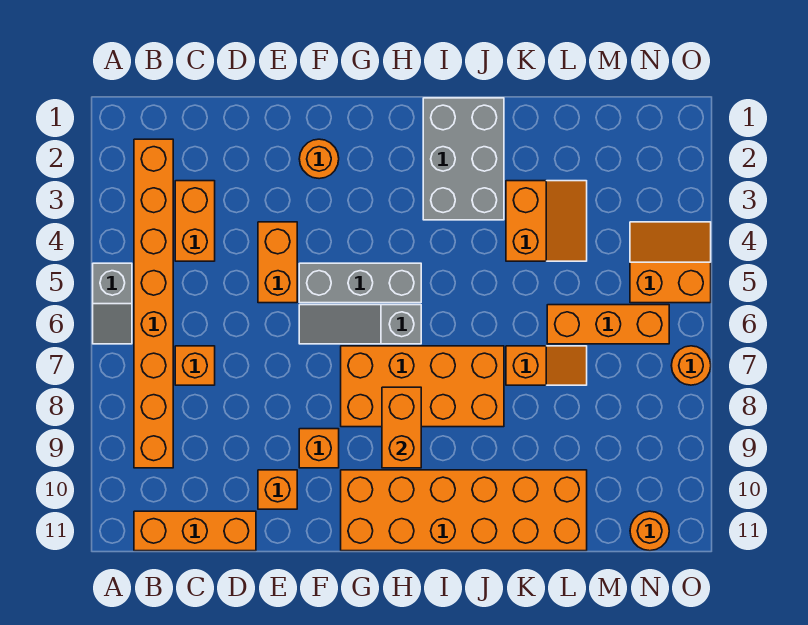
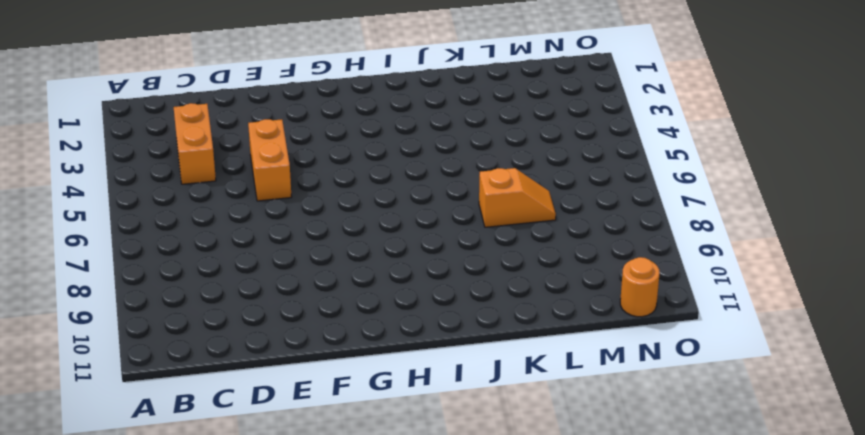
none -> grey 1x2 slope [93,263,132,344]
none -> orange 1x8 brick [134,139,173,468]
none -> orange 1x3 brick [134,511,256,551]

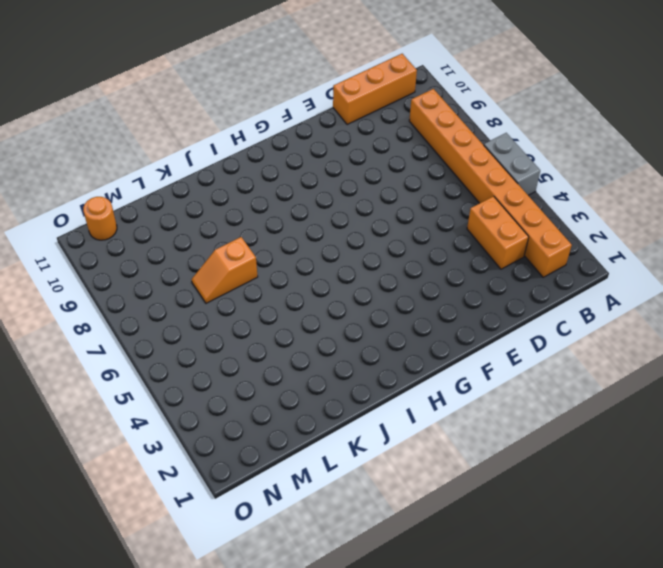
grey 1x2 brick [484,133,540,195] -> grey 1x2 slope [93,263,132,344]
none -> orange 1x1 brick [175,346,215,385]
none -> orange 1x2 brick [258,222,297,303]
none -> orange 1x1 brick [258,470,297,509]

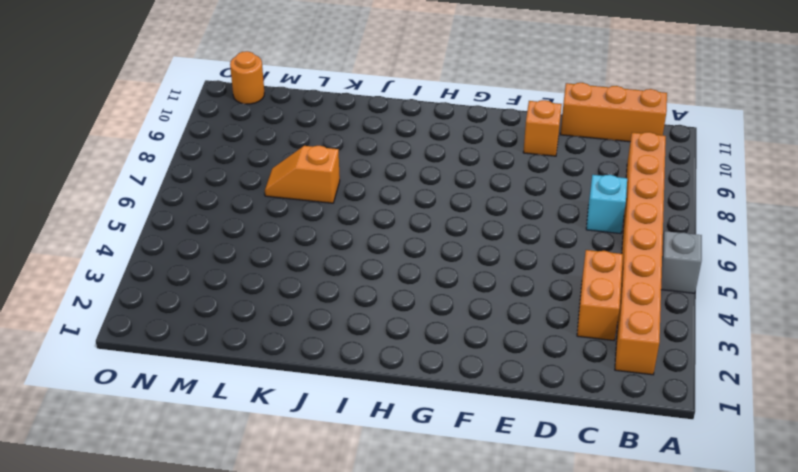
cyan 1x1 brick [586,175,627,234] -> orange 1x1 brick [175,346,215,385]
none -> orange 1x2 brick [258,222,297,303]
none -> orange 1x1 round brick [299,139,339,179]
none -> grey 1x3 brick [299,263,421,303]

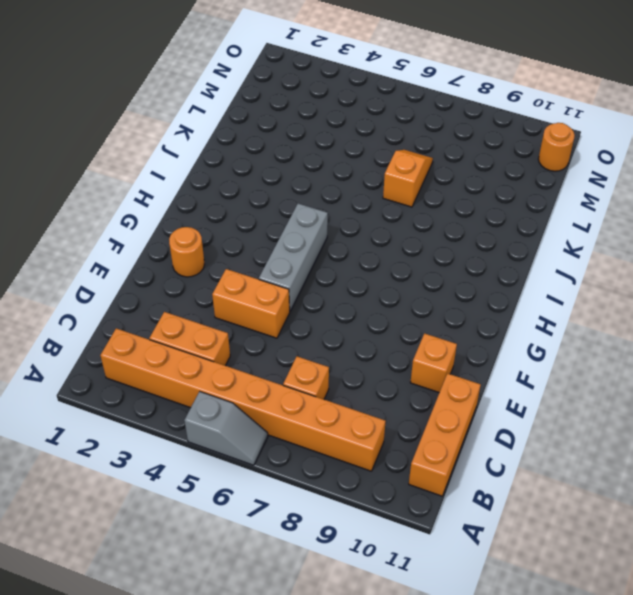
none -> grey 1x3 slope [299,305,421,344]
none -> orange 1x1 brick [299,429,339,468]
none -> orange 2x4 brick [341,346,504,427]

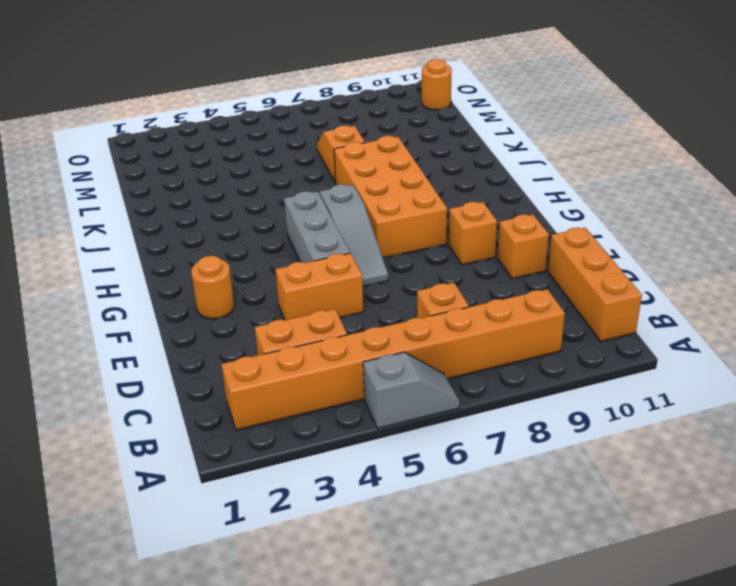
none -> orange 2x6 brick [341,470,587,551]
none -> grey 2x3 brick [423,98,504,220]
none -> orange 2x2 slope [506,181,587,261]

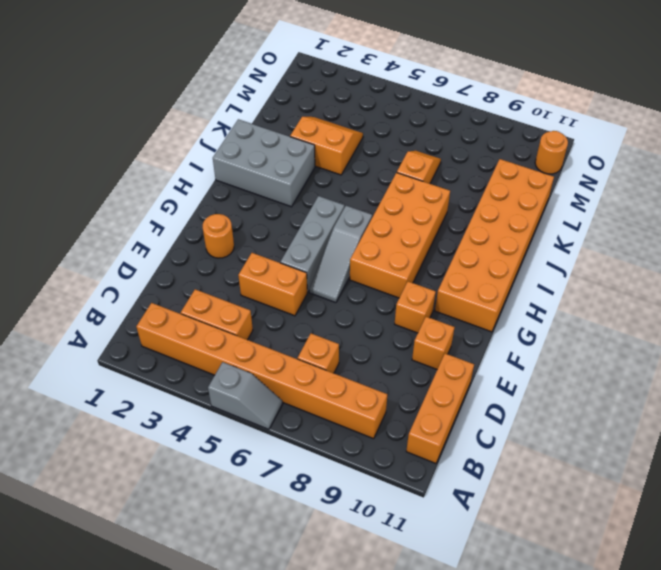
none -> orange 1x3 brick [547,305,669,344]
none -> orange 2x2 slope [630,222,711,303]
none -> orange 1x1 round brick [671,346,711,385]

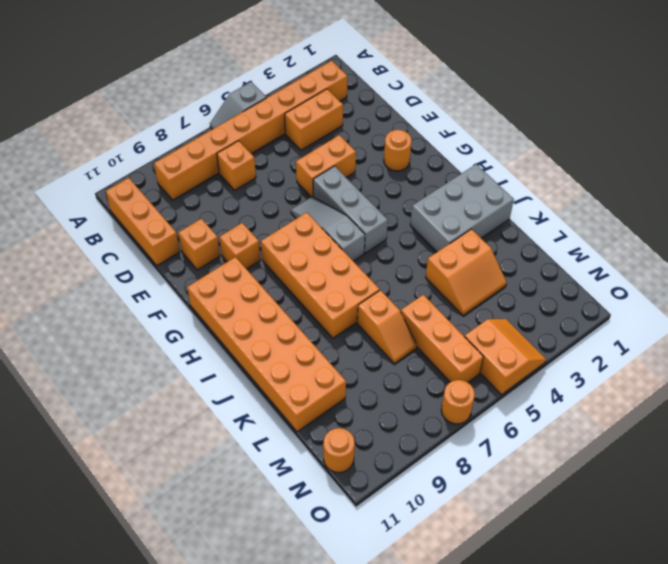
none -> orange 1x2 brick [382,387,421,468]

